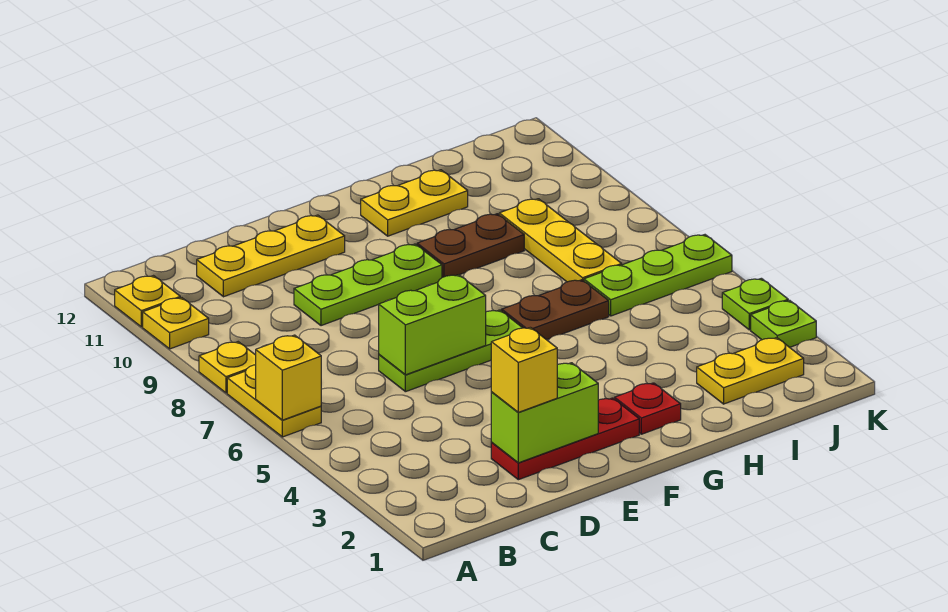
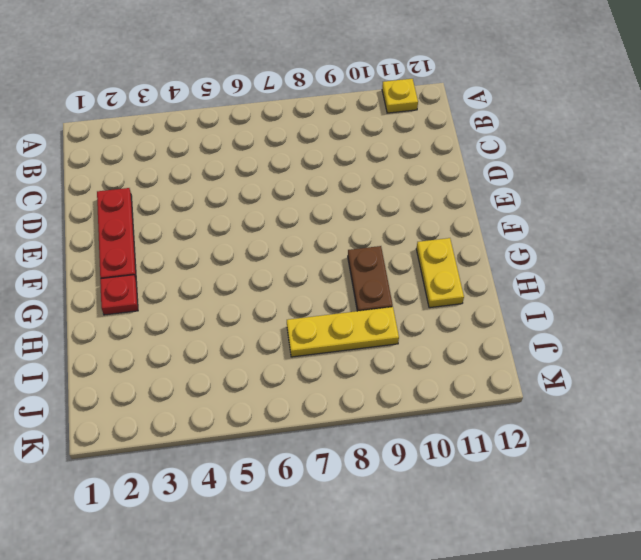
none -> yellow 1x2 plate [227,365,321,437]
none -> yellow 1x1 plate [199,342,256,393]
none -> yellow 1x1 plate [143,298,209,349]

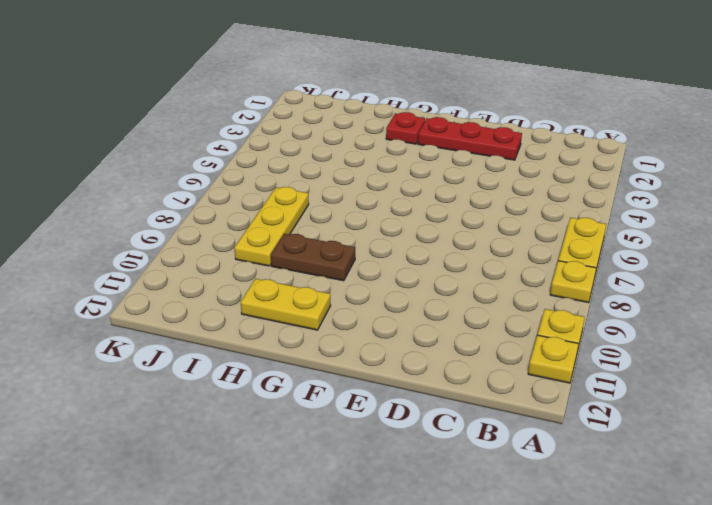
none -> yellow 1x3 plate [197,215,345,297]
none -> lime 1x3 plate [379,310,522,392]
none -> lime 1x3 plate [294,244,442,326]

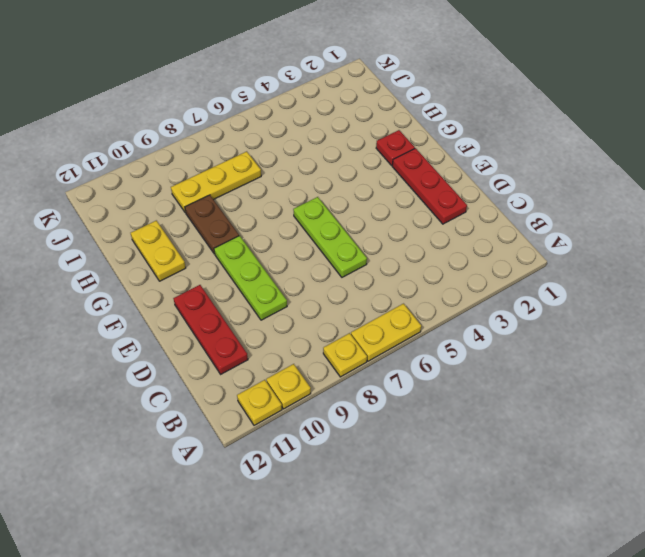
red 1x3 plate [173,285,248,374] -> yellow 1x3 plate [197,215,345,297]
none -> brown 1x2 plate [502,280,609,340]
none -> yellow 1x2 plate [697,338,804,404]
none -> lime 1x3 plate [584,235,732,316]

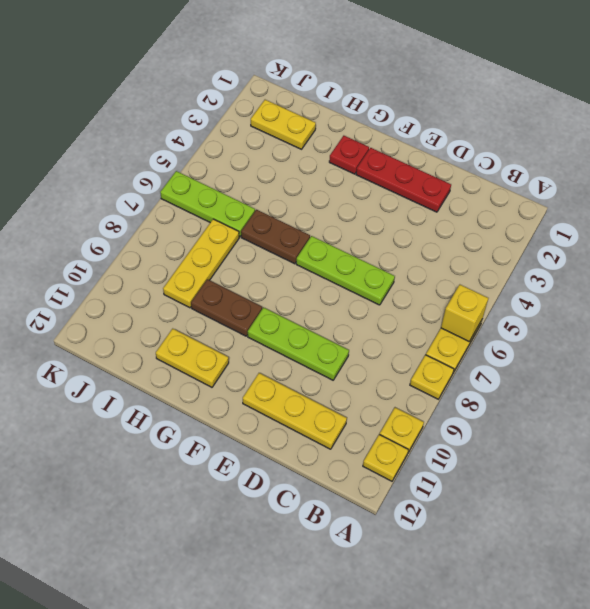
none -> lime 1x1 plate [751,300,816,347]
none -> lime 1x1 plate [722,278,788,330]
none -> lime 1x2 brick [491,363,598,463]

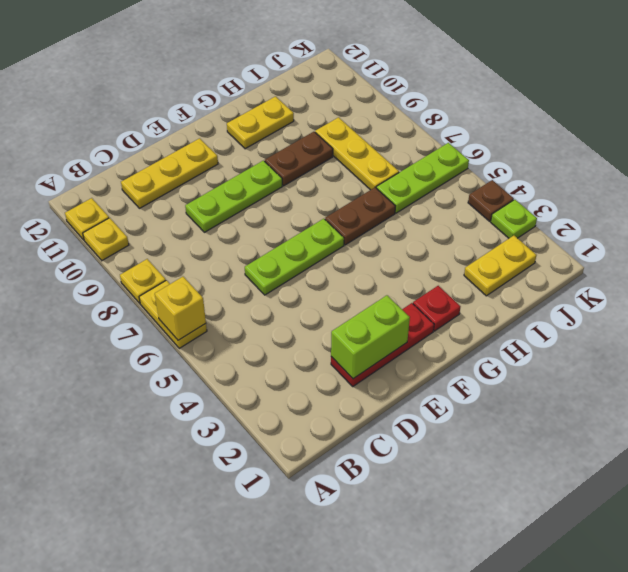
brown 1x1 plate [468,180,514,221] -> lime 1x1 plate [722,278,788,330]
none -> lime 1x2 brick [379,275,486,375]
none -> yellow 1x1 brick [491,327,557,412]

